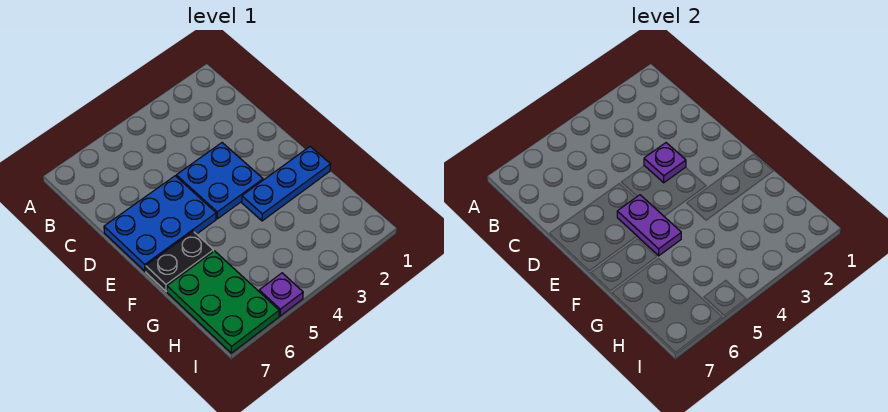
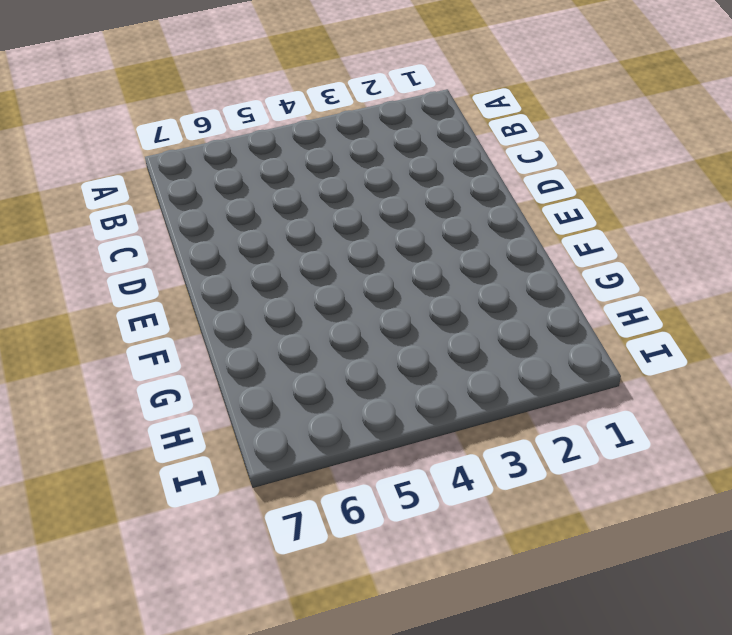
none -> blue 2x2 plate [176,143,263,219]
none -> blue 2x3 plate [104,176,216,271]

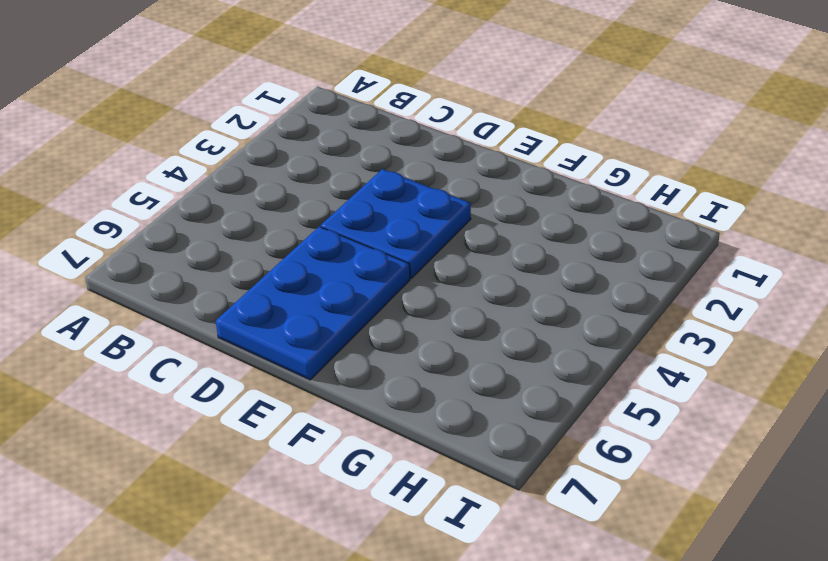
none -> blue 1x3 plate [242,147,331,221]
none -> black 1x2 plate [146,231,214,291]

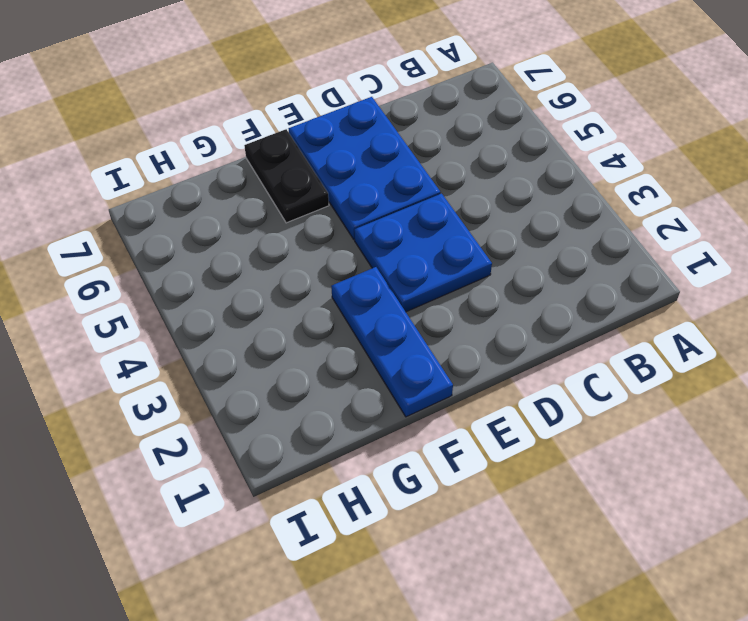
none -> green 2x3 plate [167,251,279,353]
none -> purple 1x1 plate [259,273,303,316]

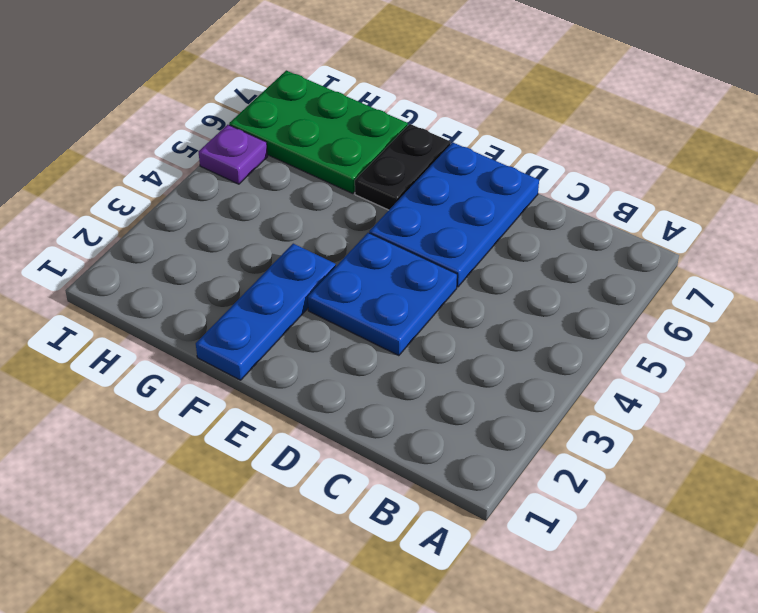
none -> purple 1x1 plate [644,143,686,183]
none -> purple 1x2 plate [617,195,681,256]

